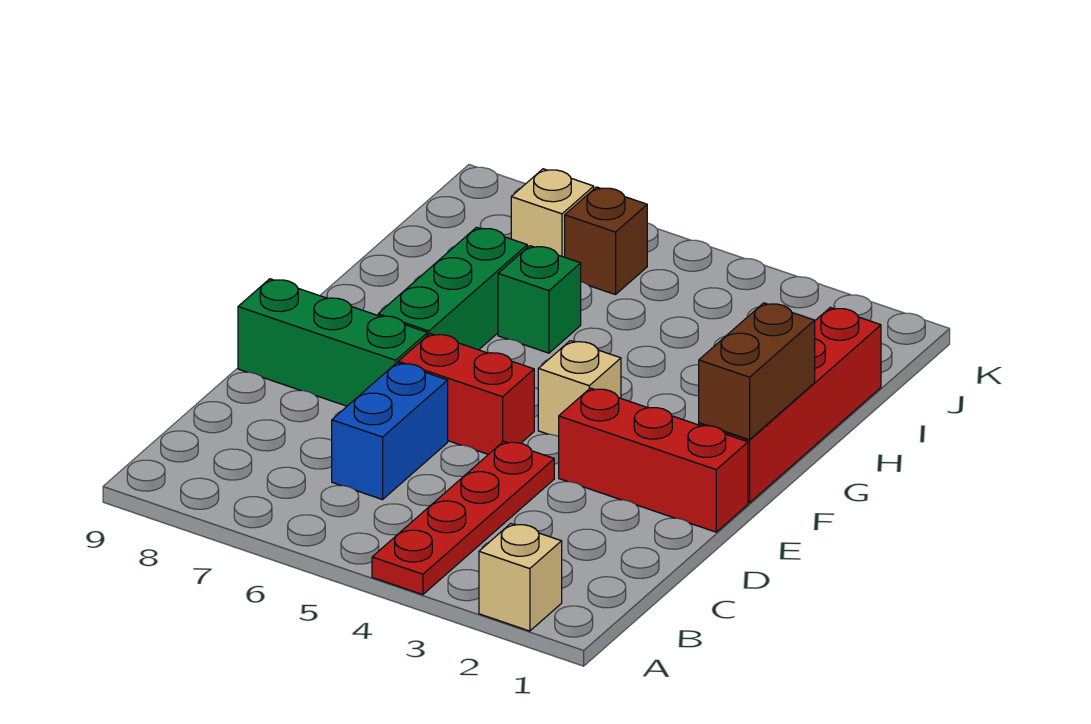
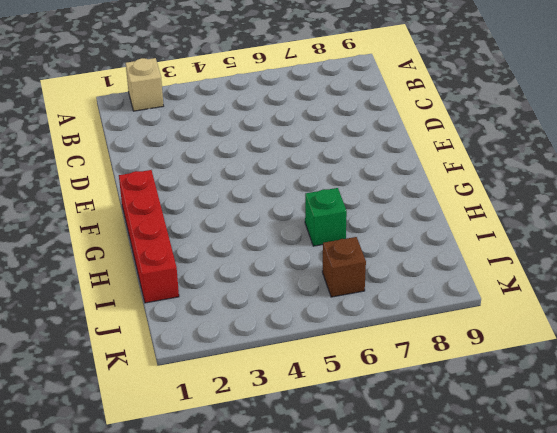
none -> red 1x4 plate [372,441,554,595]
none -> blue 1x2 brick [332,363,448,500]
none -> red 1x3 brick [559,388,748,532]

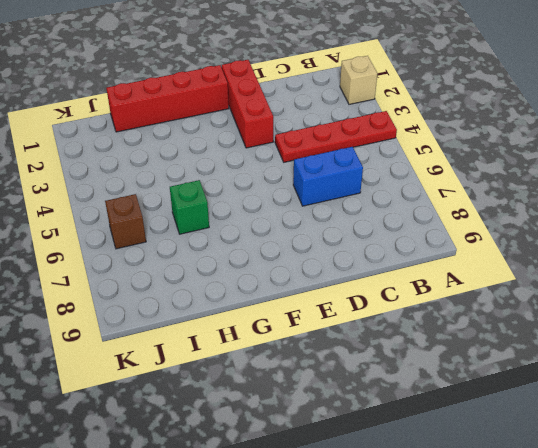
none -> red 1x2 brick [398,334,534,455]
none -> green 1x3 brick [238,279,427,406]
none -> tan 1x1 brick [538,341,621,437]

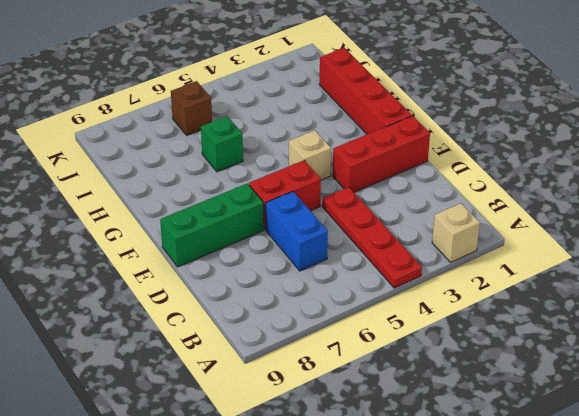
none -> green 1x3 brick [378,227,527,350]
none -> tan 1x1 brick [511,169,594,257]
none -> brown 1x2 brick [699,303,815,440]

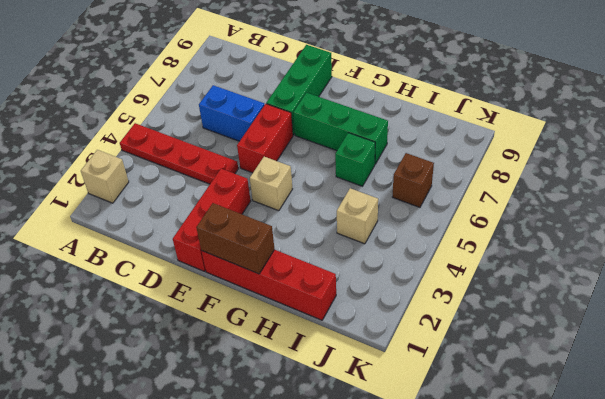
tan 1x1 brick [337,188,378,244] -> tan 1x1 brick moved to [511,169,594,257]

